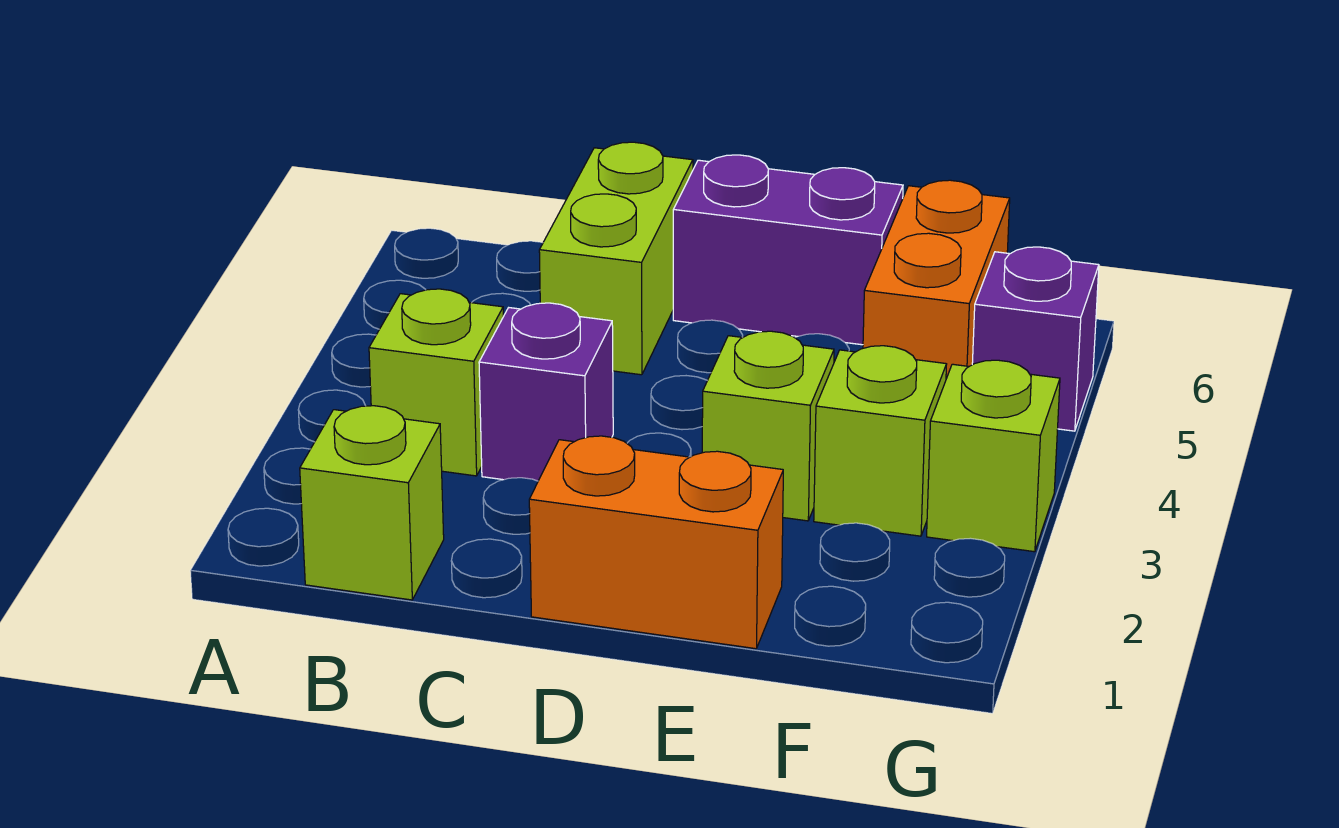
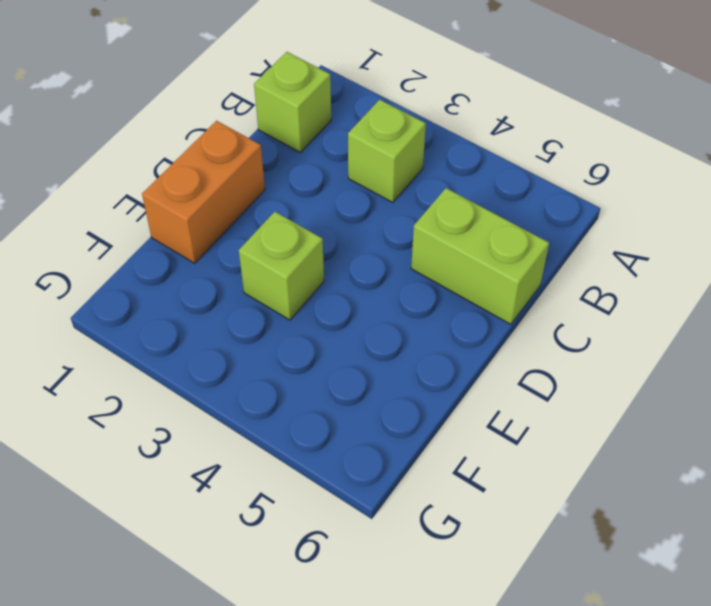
none -> purple 1x1 brick [479,303,613,481]
none -> purple 1x2 brick [673,155,903,345]

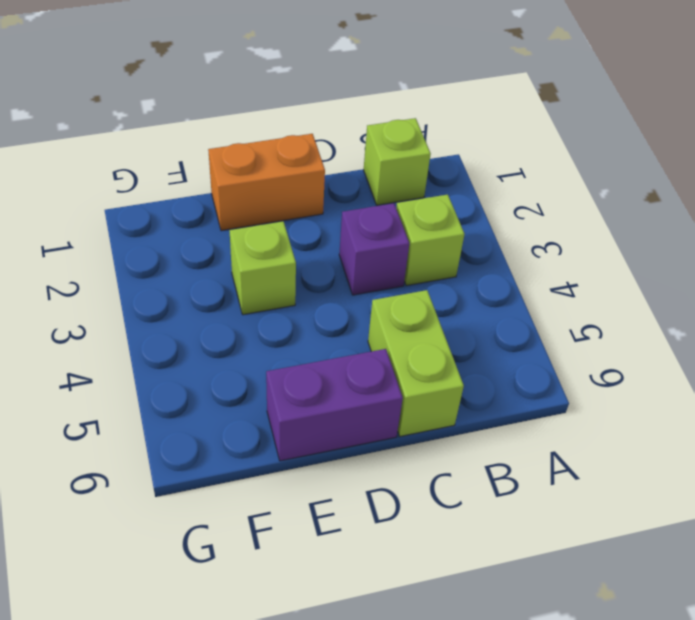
none -> lime 1x1 brick [814,346,947,536]
none -> orange 1x2 brick [863,180,1010,379]

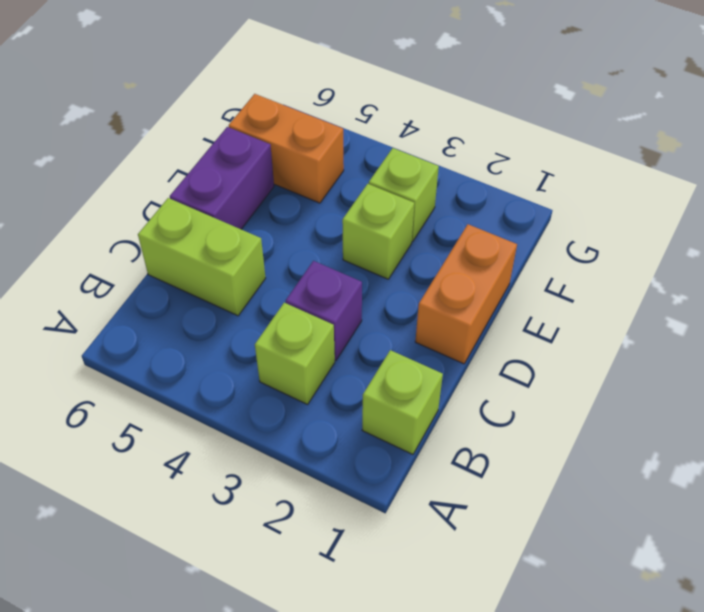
none -> lime 1x1 brick [927,360,1060,552]
none -> purple 1x1 brick [972,247,1099,431]

